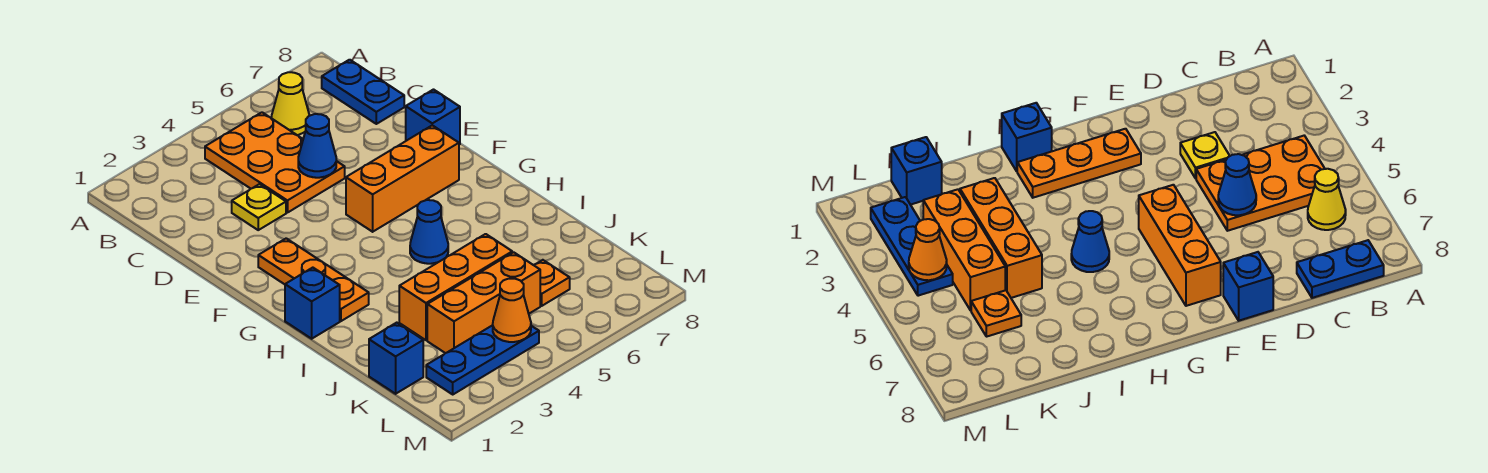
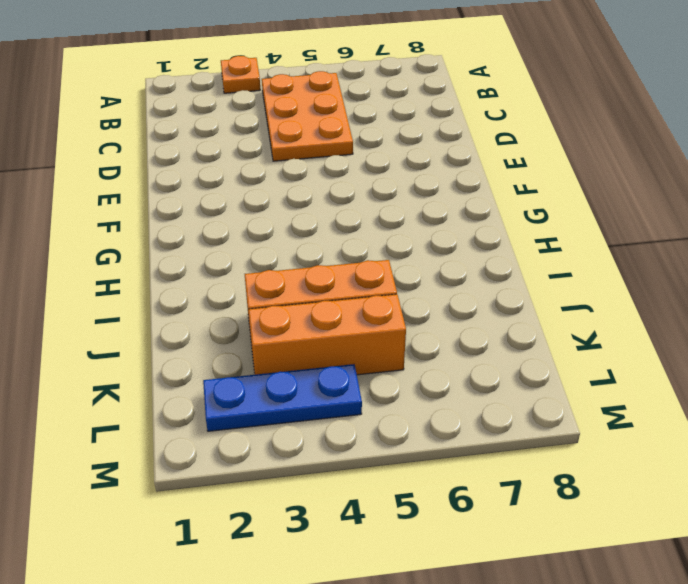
orange 1x1 plate [221,56,260,93] -> orange 1x1 plate moved to [534,260,570,306]
none -> yellow 1x1 cone [272,72,310,135]
none -> blue 1x2 plate [322,60,404,124]
none -> yellow 1x1 plate [232,184,286,230]

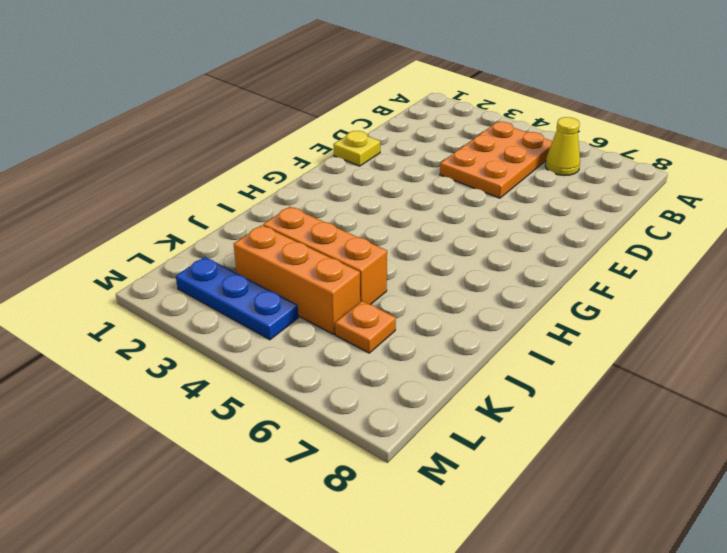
yellow 1x1 plate [333,131,380,166] -> yellow 1x1 plate moved to [232,184,286,230]
none -> blue 1x2 plate [322,60,404,124]
none -> blue 1x1 brick [406,90,460,145]
none -> orange 1x3 plate [258,238,369,321]

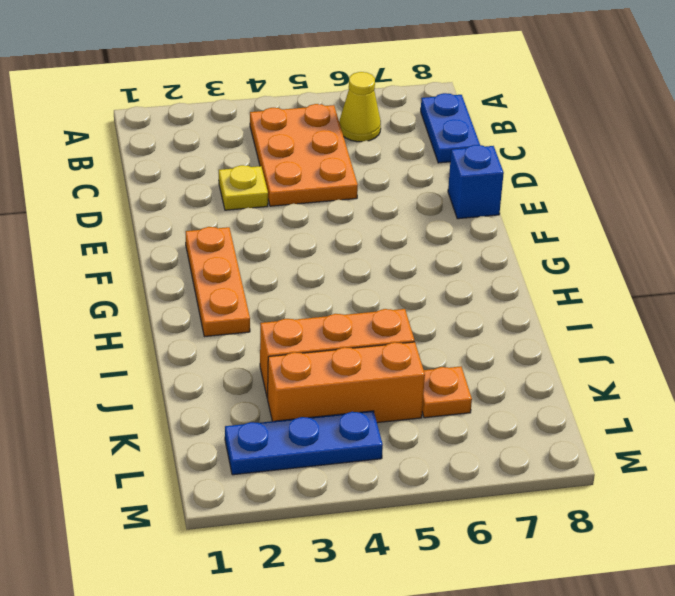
none -> orange 1x3 brick [346,125,459,232]
none -> blue 1x1 brick [285,268,340,339]
none -> blue 1x1 cone [410,200,448,264]

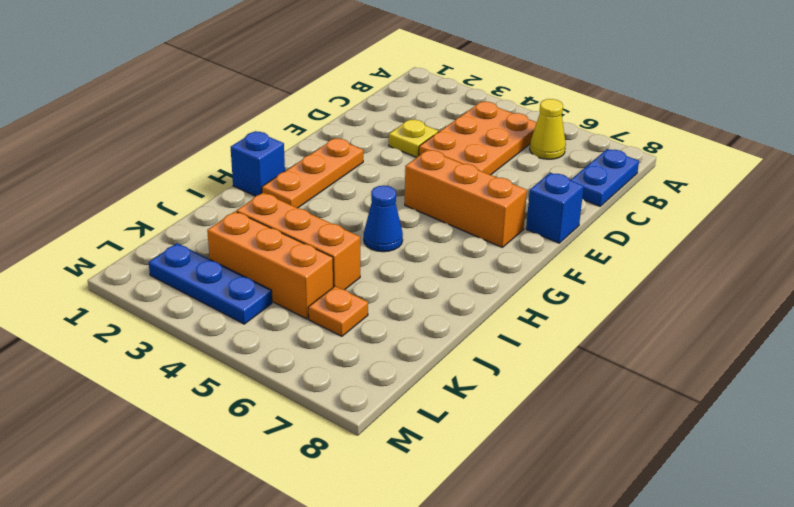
none -> blue 1x1 brick [369,323,423,394]
none -> blue 1x1 cone [298,114,336,178]
none -> orange 1x1 cone [493,279,531,342]

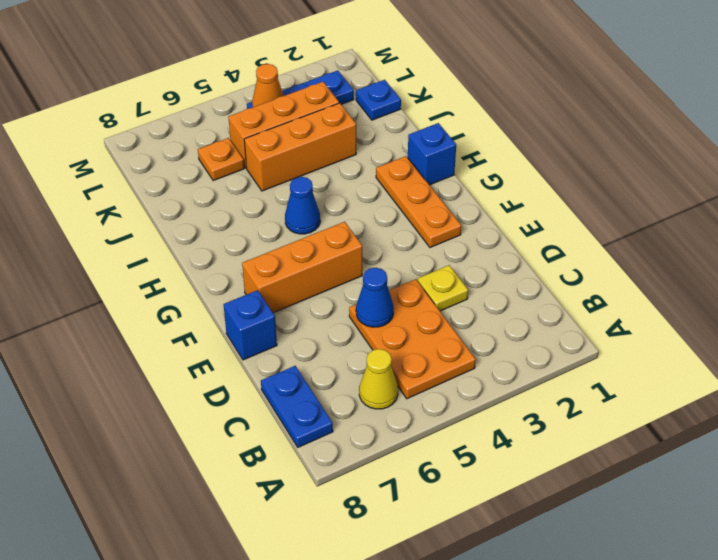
blue 1x1 plate [356,80,401,120] -> blue 1x1 brick [369,323,423,394]

